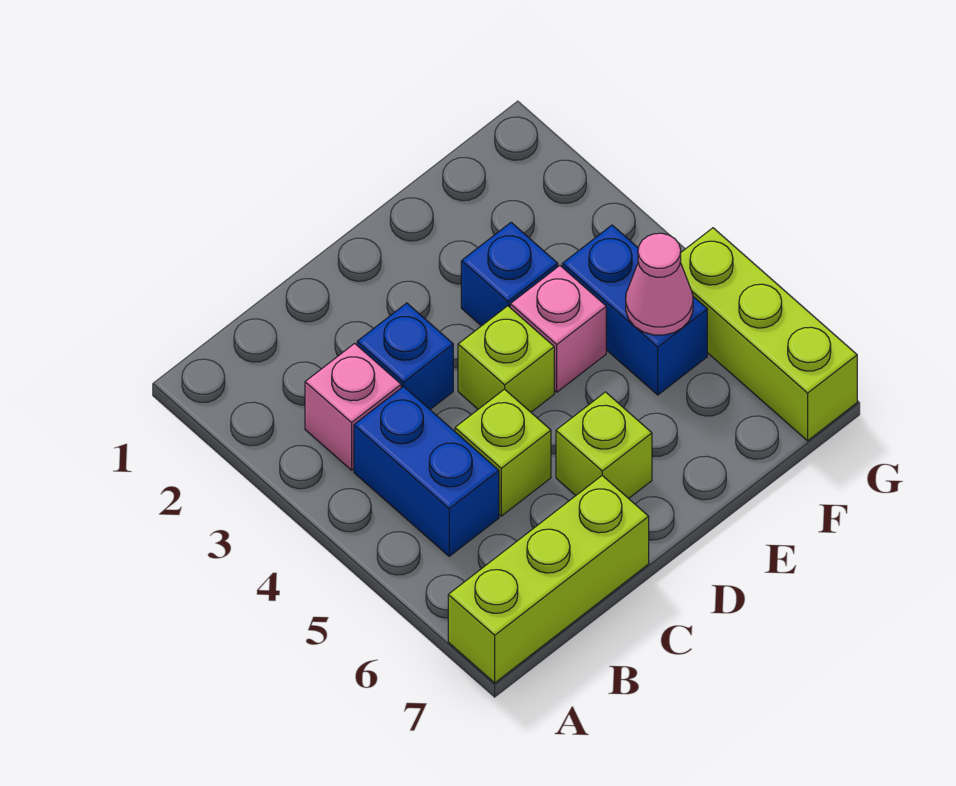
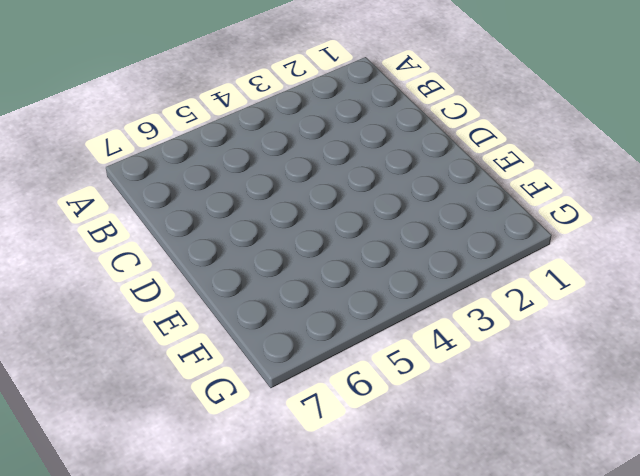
none -> lime 1x3 brick [448,476,649,683]
none -> pink 1x1 brick [305,343,401,470]
none -> blue 1x2 brick [354,386,499,556]

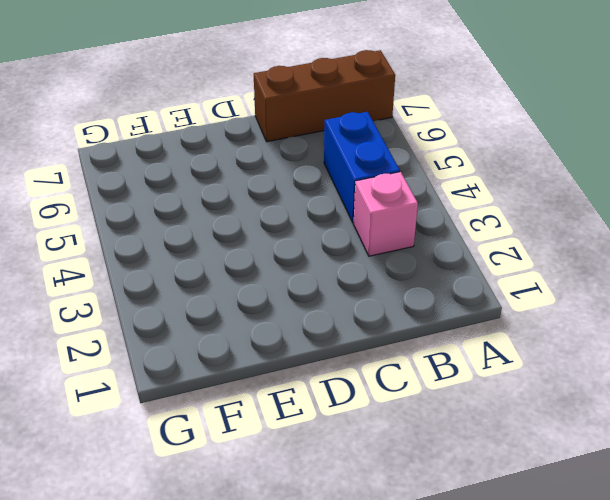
brown 1x3 brick [254,50,395,142] -> lime 1x3 brick [448,476,649,683]
none -> blue 1x1 brick [357,303,453,409]
none -> lime 1x1 brick [455,389,551,516]
none -> lime 1x1 brick [458,306,554,412]

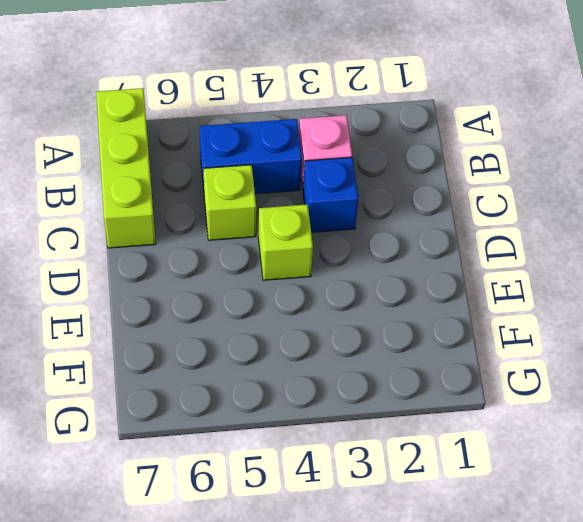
none -> lime 1x1 brick [556,392,652,499]
none -> blue 1x1 brick [461,222,558,326]
none -> pink 1x1 brick [510,266,606,392]

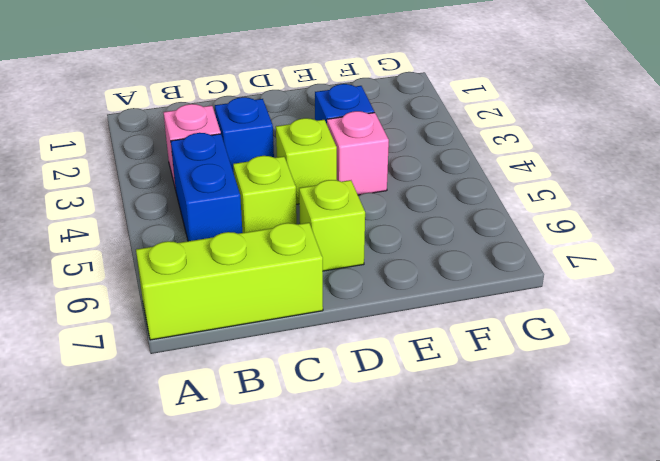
none -> blue 1x2 brick [562,225,707,395]
none -> lime 1x3 brick [680,228,857,441]
none -> pink 1x1 cone [626,233,693,335]

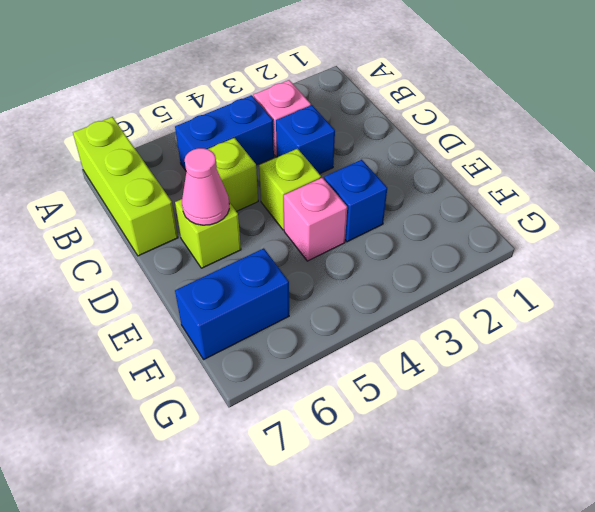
pink 1x1 cone [182,148,229,225] -> pink 1x1 cone moved to [626,233,693,335]
blue 1x2 brick [175,248,289,359] -> blue 1x2 brick moved to [562,225,707,395]
none -> lime 1x3 brick [680,228,857,441]

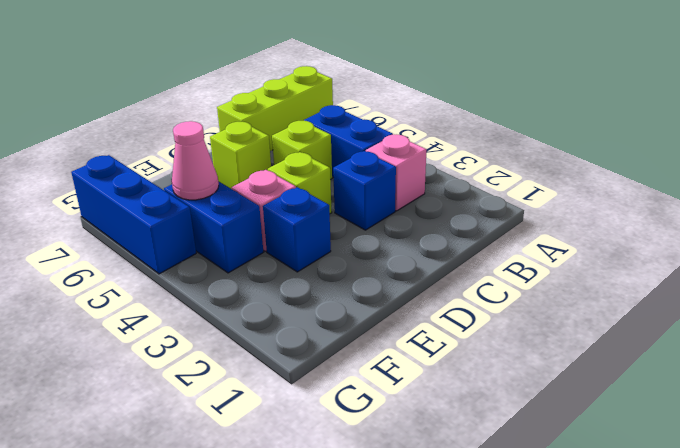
blue 1x3 brick [71,155,196,274] -> lime 1x3 brick [680,228,857,441]

